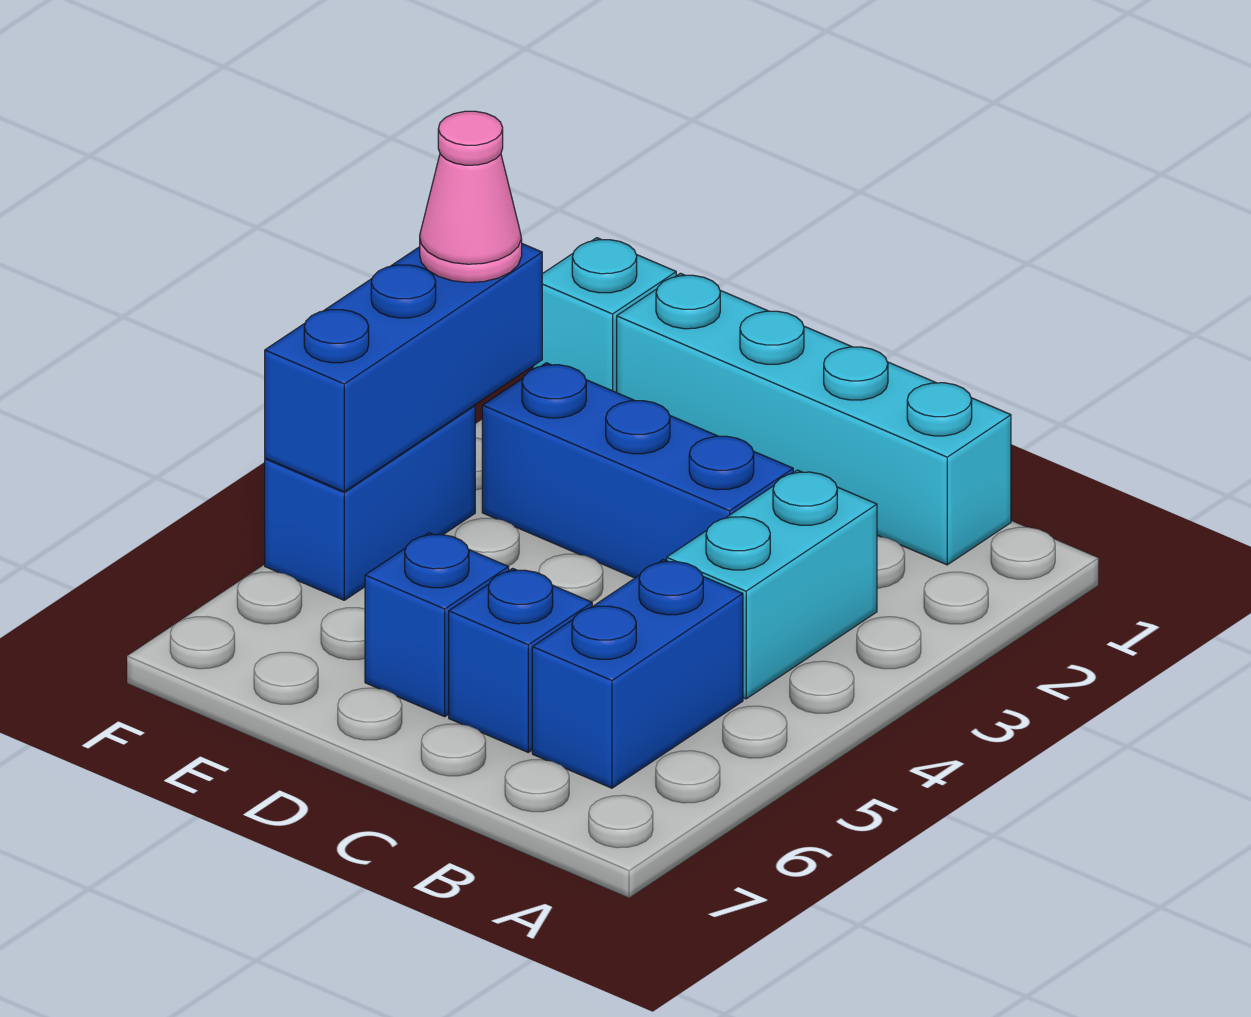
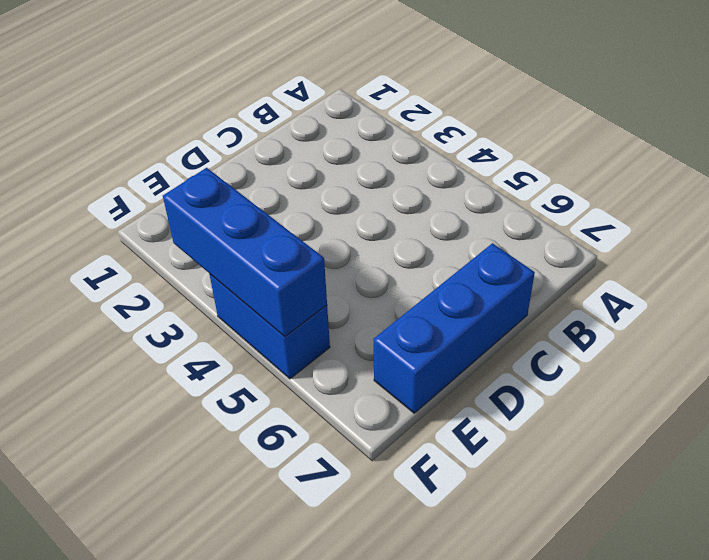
blue 1x3 brick [373,243,535,413] -> blue 1x3 brick moved to [482,363,793,578]
none -> cyan 1x4 brick [617,273,1011,565]
none -> cyan 1x2 brick [667,470,877,699]

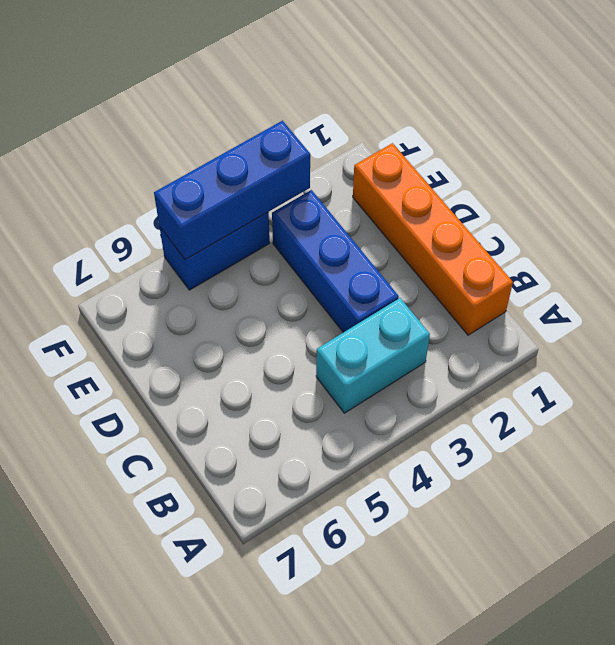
orange 1x4 brick [353,143,513,335] -> cyan 1x4 brick [617,273,1011,565]
none -> blue 1x2 brick [532,559,743,788]
none -> blue 1x1 brick [449,568,592,752]

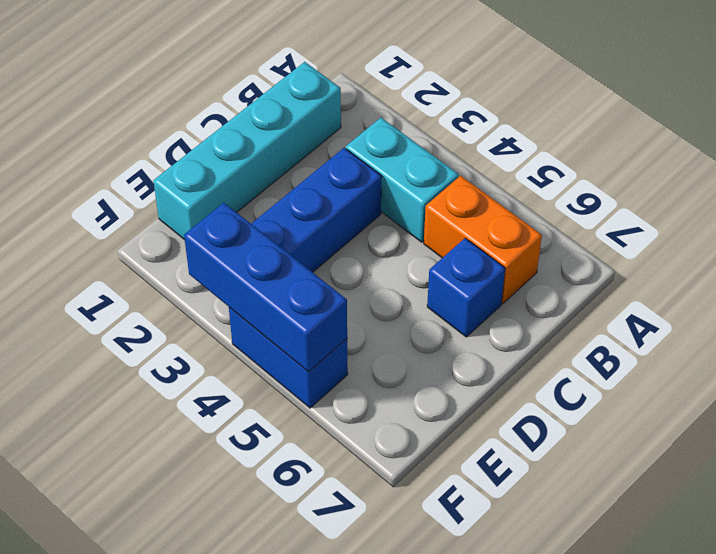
orange 1x2 brick [424,176,542,304] -> blue 1x2 brick [532,559,743,788]
none -> blue 1x1 brick [365,533,509,717]
none -> cyan 1x1 brick [533,238,676,393]

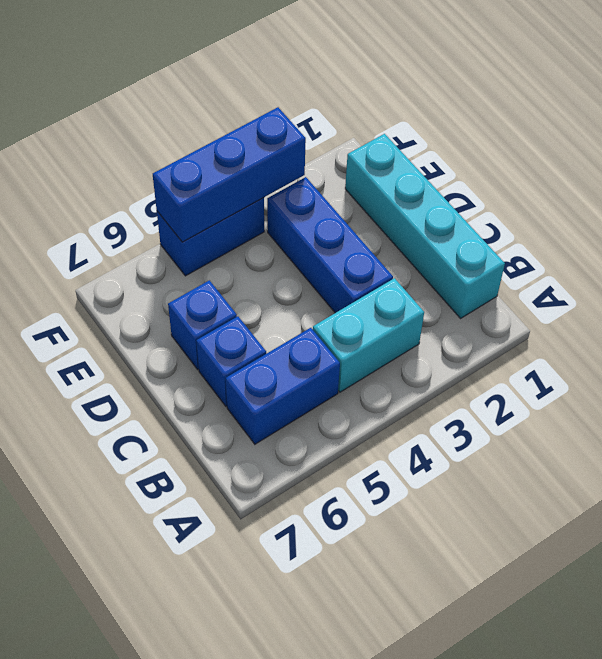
none -> cyan 1x1 brick [533,238,676,393]
none -> pink 1x1 cone [420,111,522,282]

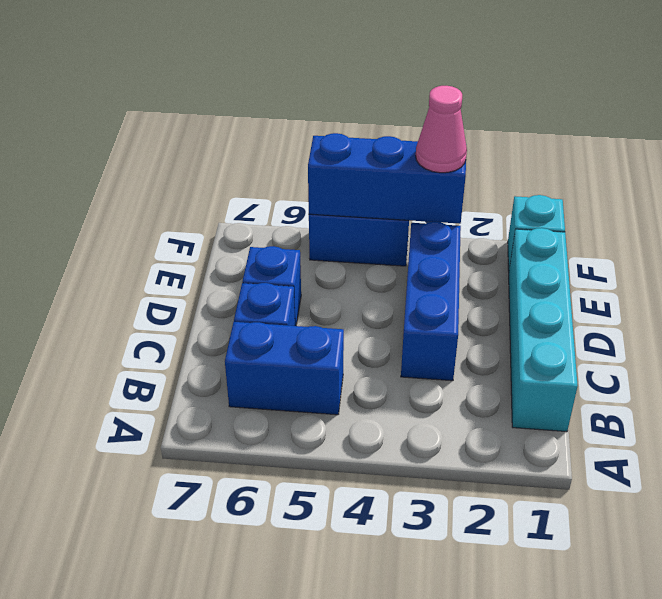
none -> cyan 1x2 brick [667,470,877,699]

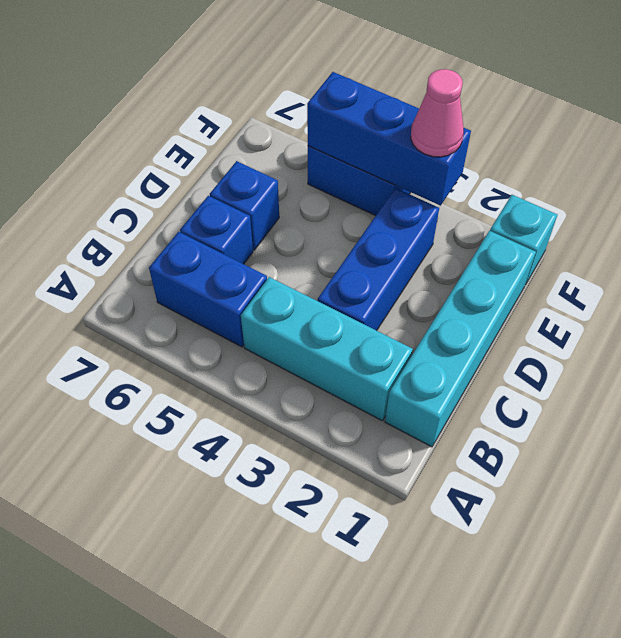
cyan 1x3 brick [241,277,413,421] -> cyan 1x2 brick [667,470,877,699]

